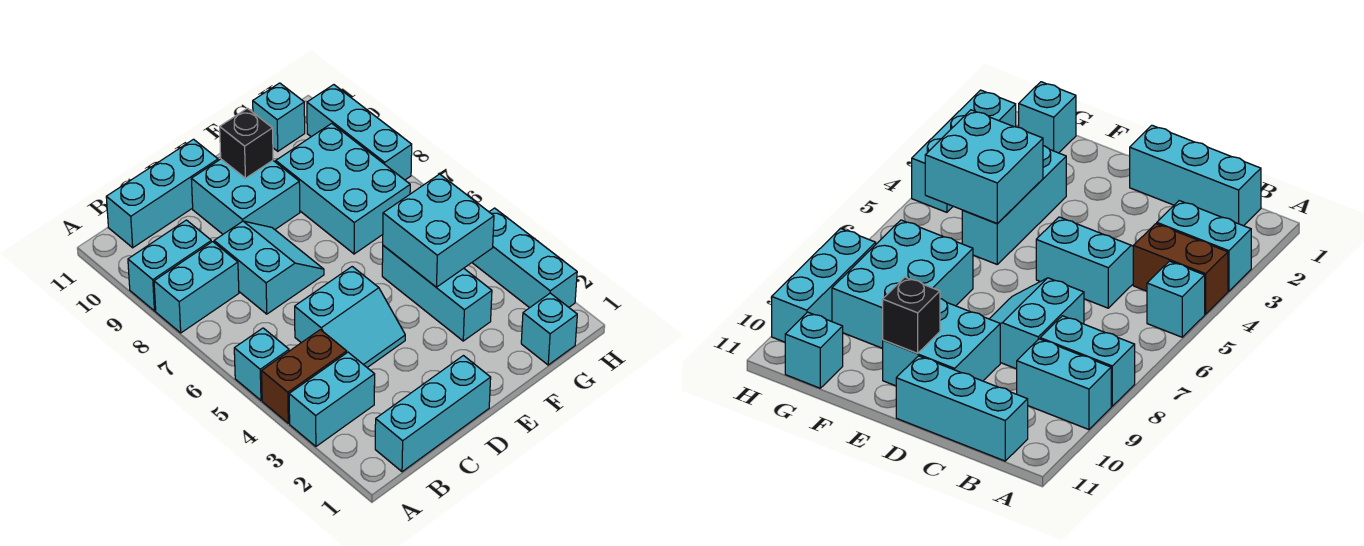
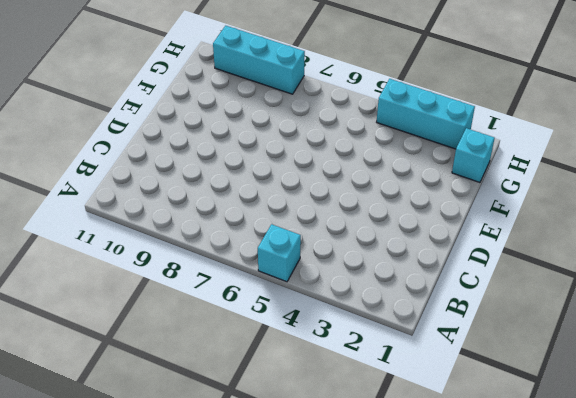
none -> cyan 1x2 brick [289,352,375,446]
none -> brown 1x2 brick [262,330,347,423]
none -> cyan 1x2 brick [154,242,239,333]

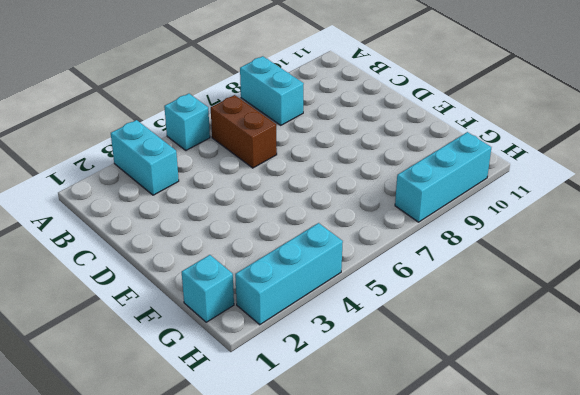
brown 1x2 brick [211,95,277,168] -> brown 1x2 brick moved to [262,330,347,423]
none -> cyan 1x2 brick [128,220,211,311]
none -> cyan 1x3 brick [375,356,491,472]
none -> cyan 1x3 brick [106,139,218,248]

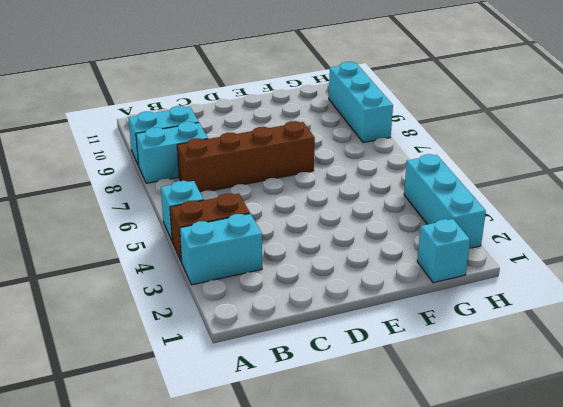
brown 1x4 brick [177,121,315,193] -> cyan 2x2 slope [214,221,324,314]
none -> cyan 1x3 brick [375,356,491,472]
none -> cyan 1x3 brick [106,139,218,248]
none -> cyan 2x2 slope [295,267,405,367]

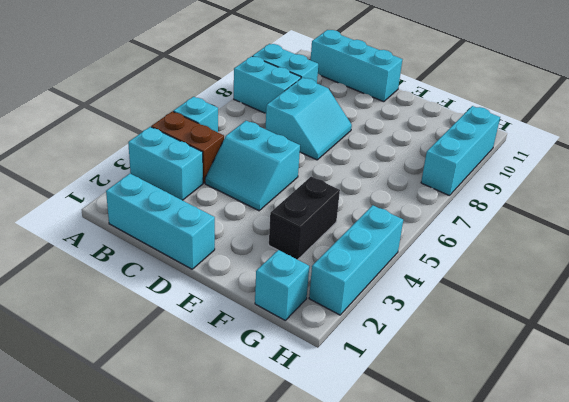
black 1x2 brick [269,176,340,260] -> cyan 1x3 brick [382,246,492,341]
none -> cyan 2x2 brick [191,159,300,234]
none -> cyan 2x3 brick [276,123,410,254]
none -> cyan 1x1 brick [253,83,305,151]

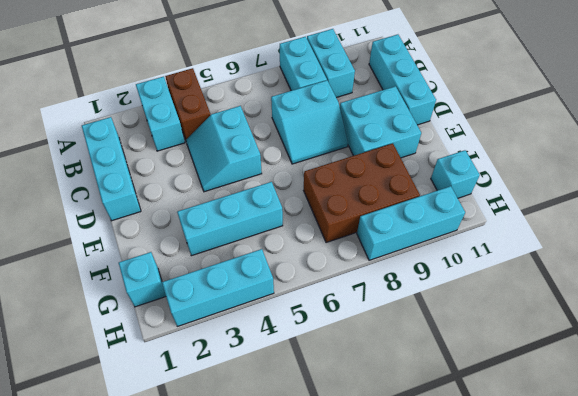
brown 2x3 brick [304,143,420,243] -> cyan 2x3 brick [276,123,410,254]
none -> cyan 1x1 brick [234,328,289,400]
none -> black 1x1 brick [220,108,273,178]
none -> cyan 2x2 brick [383,174,494,287]

